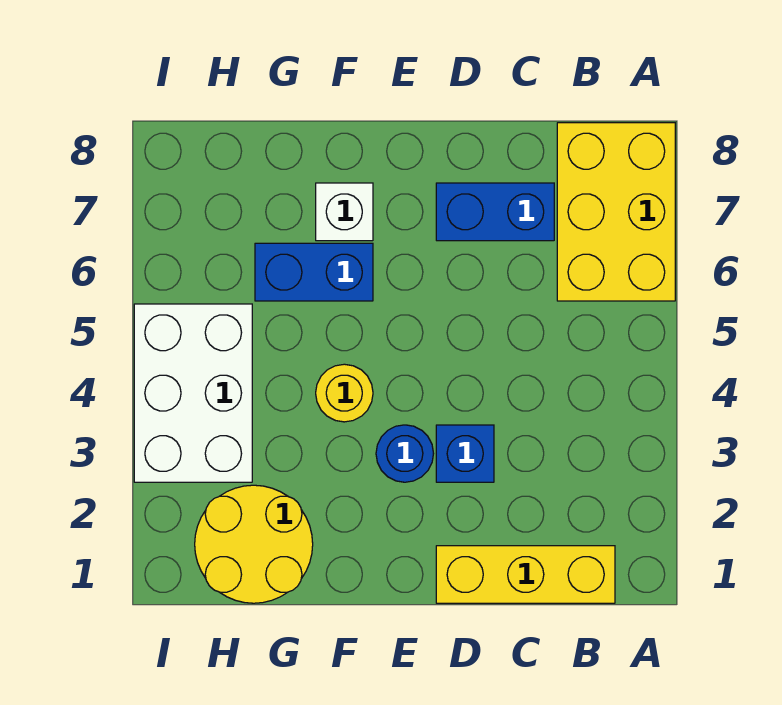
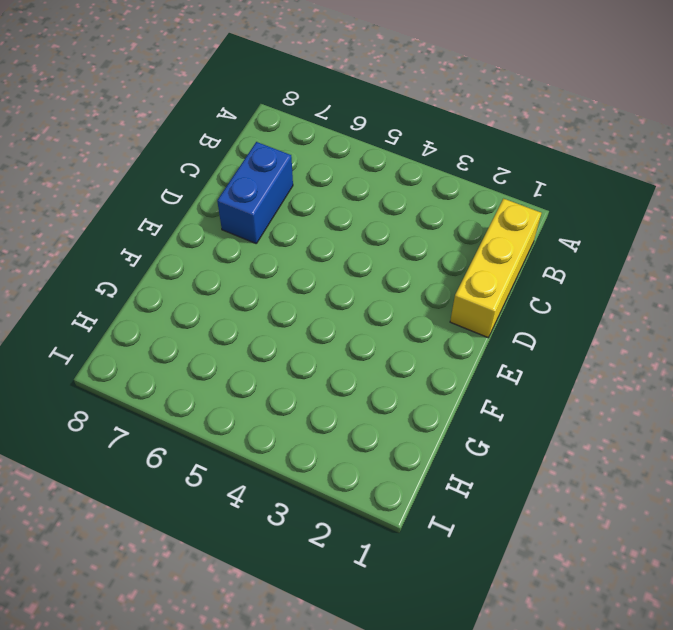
none -> yellow 2x3 brick [557,123,675,301]
none -> blue 1x1 brick [436,425,494,482]

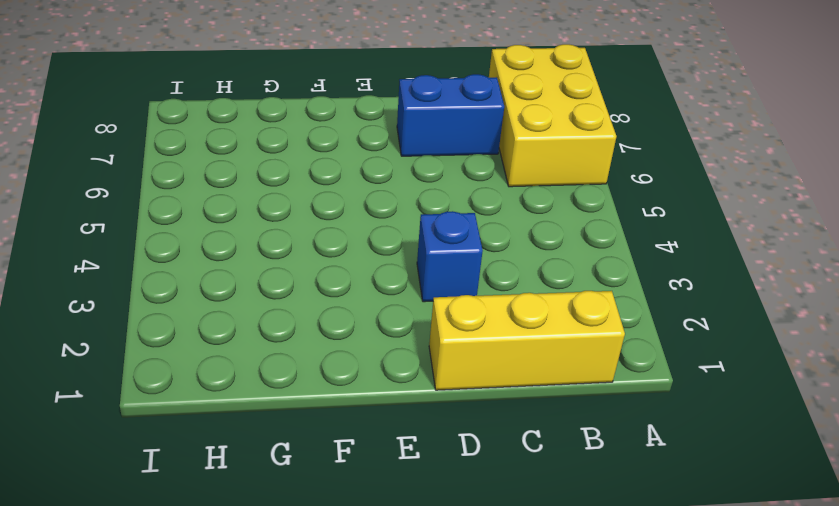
none -> blue 1x1 round brick [376,425,434,482]
none -> yellow 1x1 round brick [316,364,373,422]

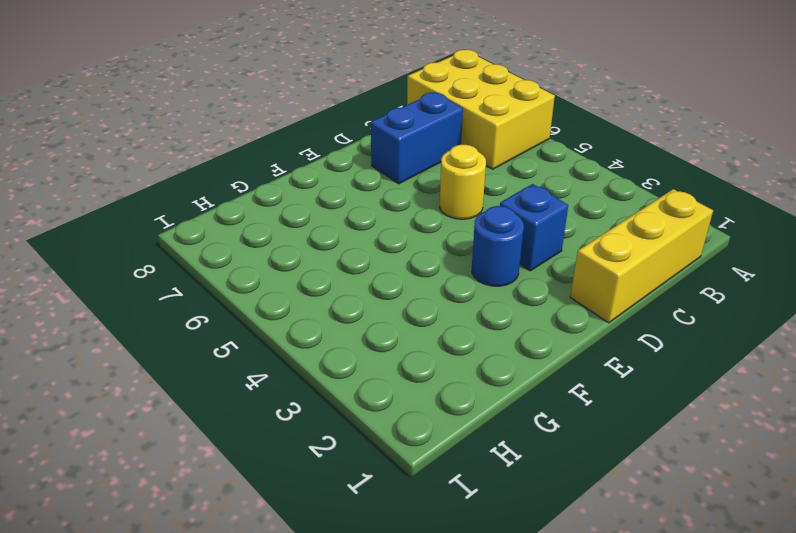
yellow 1x1 round brick [440,145,486,219] -> yellow 1x1 round brick moved to [316,364,373,422]
none -> blue 1x2 brick [255,243,373,301]
none -> white 1x1 brick [316,183,373,241]

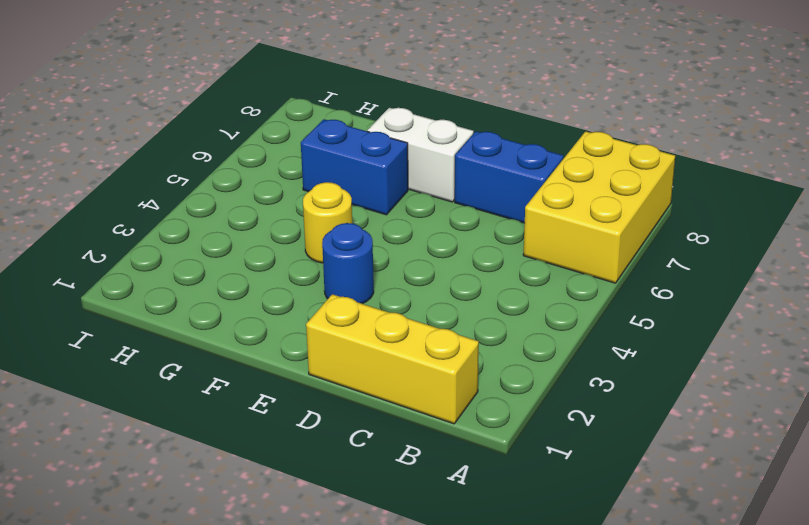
white 1x2 brick [367,108,474,202] -> white 1x1 brick [316,183,373,241]
none -> blue 1x1 brick [436,425,494,482]
none -> yellow 2x2 round brick [195,485,313,603]

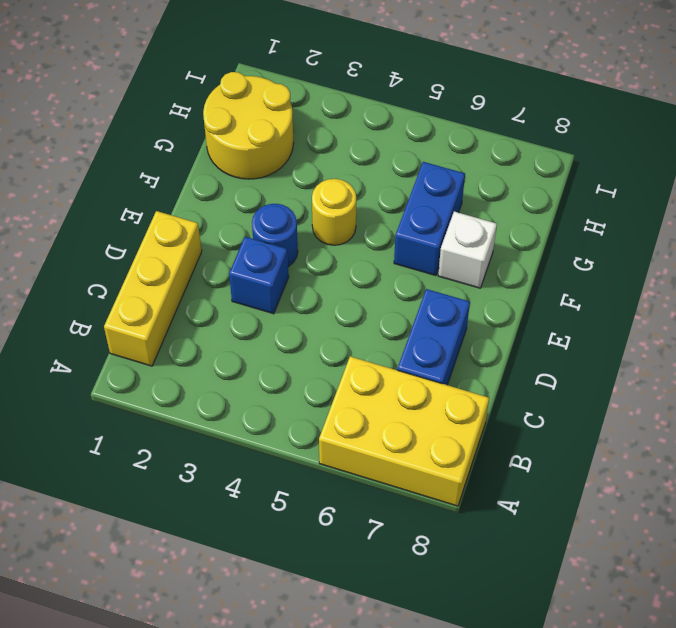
none -> white 2x3 brick [134,304,252,482]

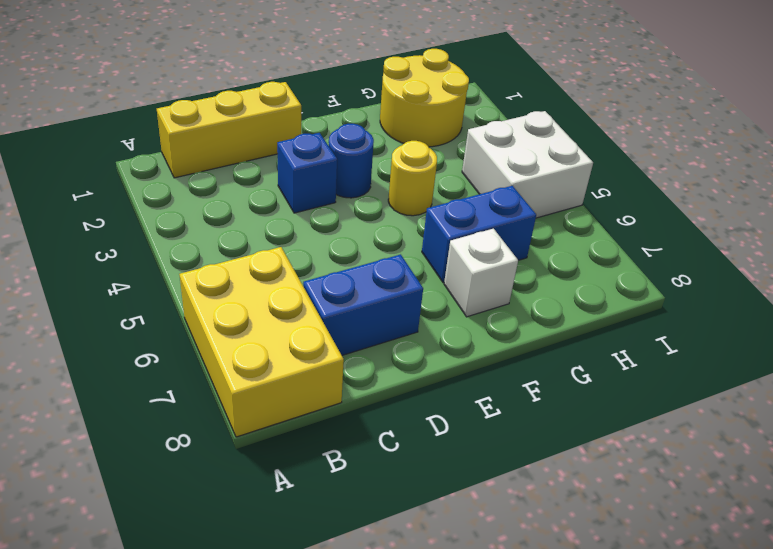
white 2x2 brick [462,111,593,218] -> white 2x3 brick [134,304,252,482]

